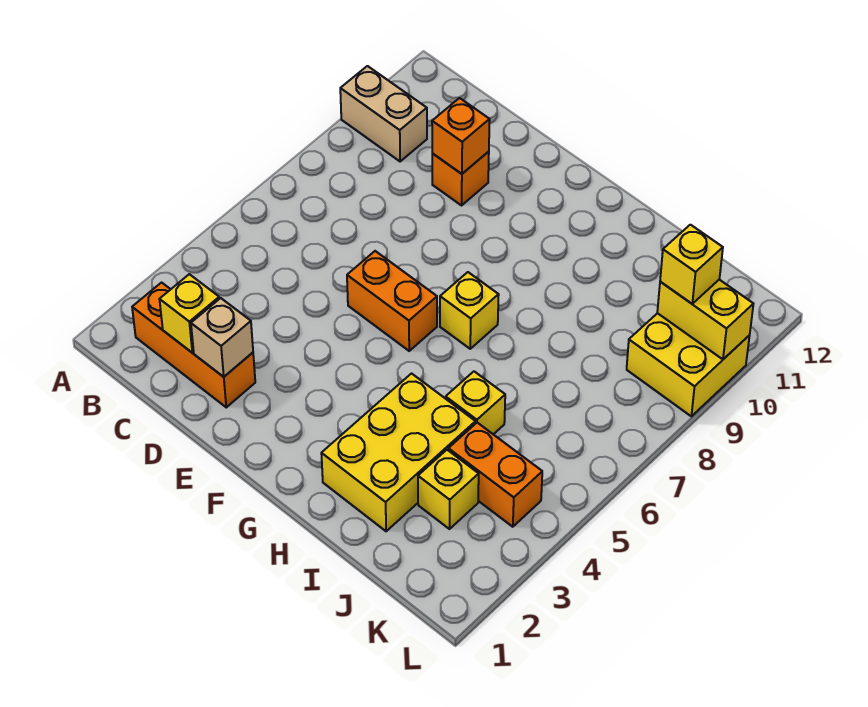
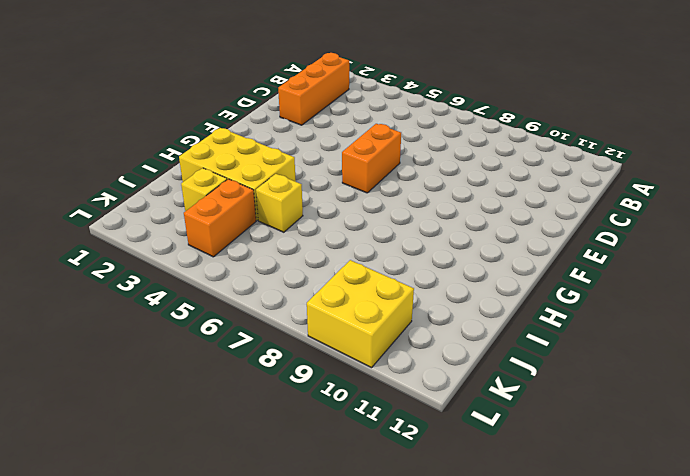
none -> tan 1x2 brick [340,66,427,161]
none -> orange 1x1 brick [432,151,489,205]
none -> yellow 1x1 brick [440,272,499,349]

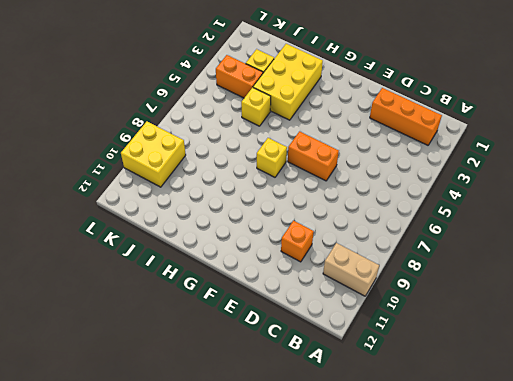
none -> yellow 1x1 brick [160,274,219,353]
none -> tan 1x1 brick [191,298,253,377]
none -> orange 1x1 brick [432,98,490,174]

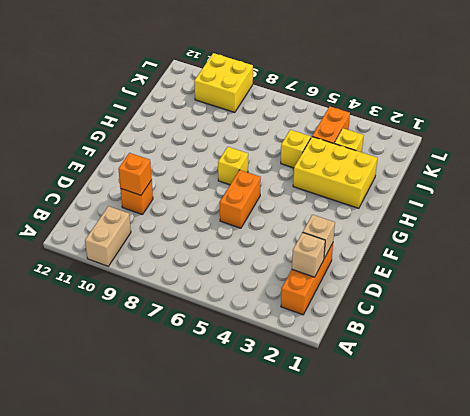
tan 1x1 brick [292,232,325,277] -> yellow 1x1 brick [160,274,219,353]
none -> yellow 1x2 brick [657,280,753,359]
none -> yellow 1x1 brick [660,225,723,304]

